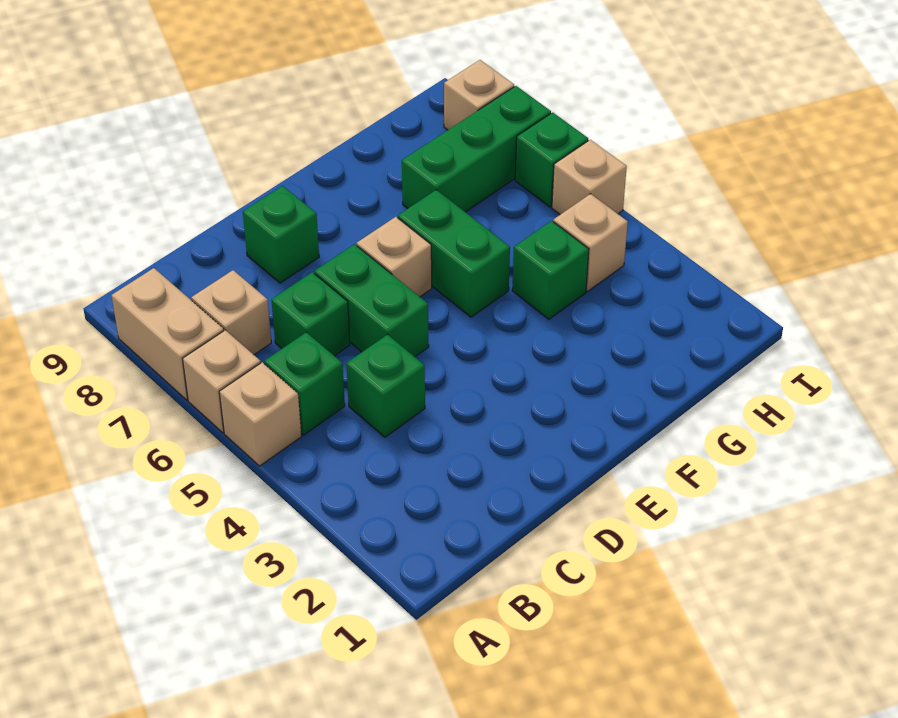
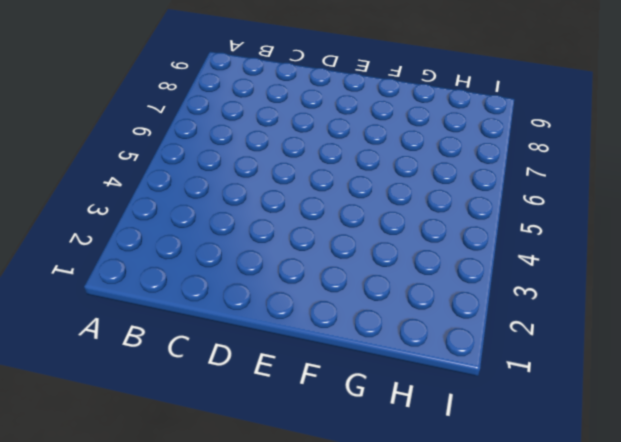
none -> tan 1x1 brick [219,362,302,466]
none -> tan 1x1 brick [183,330,261,433]
none -> tan 1x2 brick [111,268,224,400]

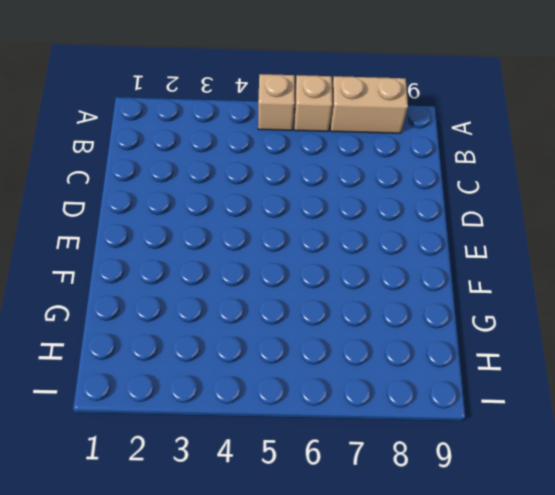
none -> green 1x1 brick [264,332,345,435]
none -> tan 1x1 brick [191,270,271,355]
none -> green 1x1 brick [346,335,425,437]

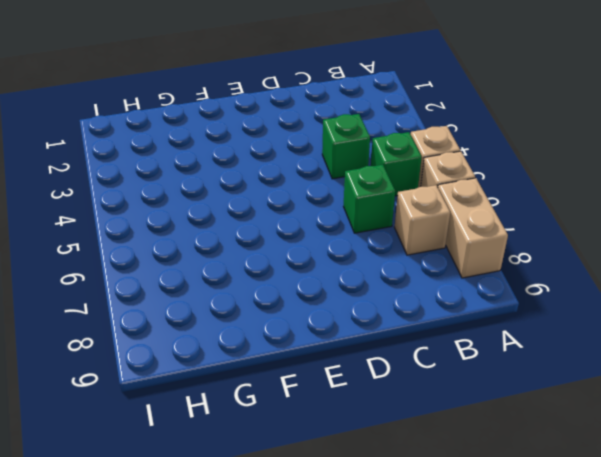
none -> green 1x2 brick [314,244,429,357]
none -> green 1x1 brick [243,186,319,283]
none -> tan 1x1 brick [357,217,432,297]

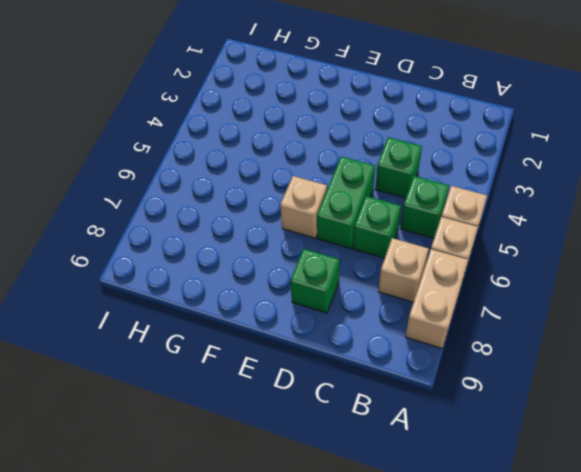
none -> green 1x2 brick [398,190,510,317]
none -> green 1x1 brick [512,221,589,319]
none -> green 1x3 brick [402,86,551,212]

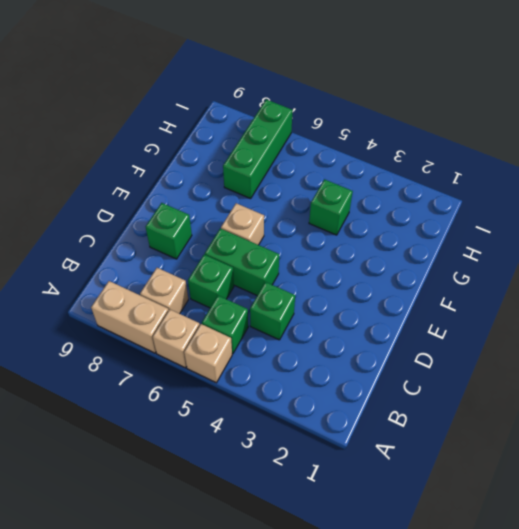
none -> green 1x2 brick [398,190,510,317]
none -> tan 1x1 brick [553,194,628,291]
none -> tan 1x1 brick [552,140,627,214]

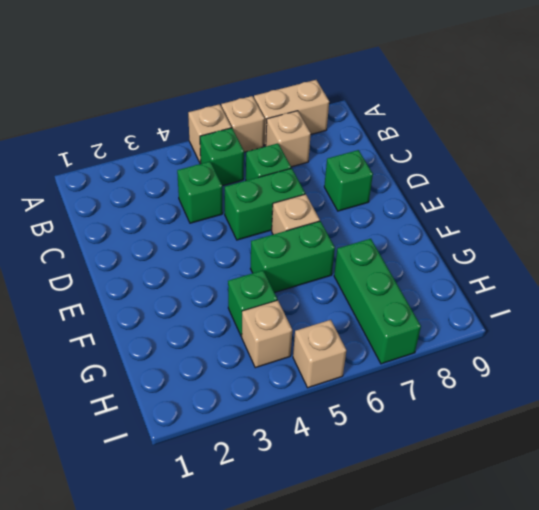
none -> green 1x1 brick [515,112,588,207]
none -> tan 1x1 brick [444,60,514,130]

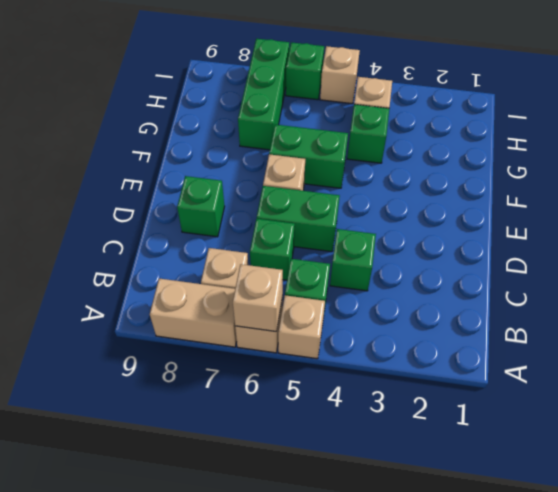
tan 1x1 brick [233,264,283,331] -> tan 1x1 brick moved to [444,60,514,130]

